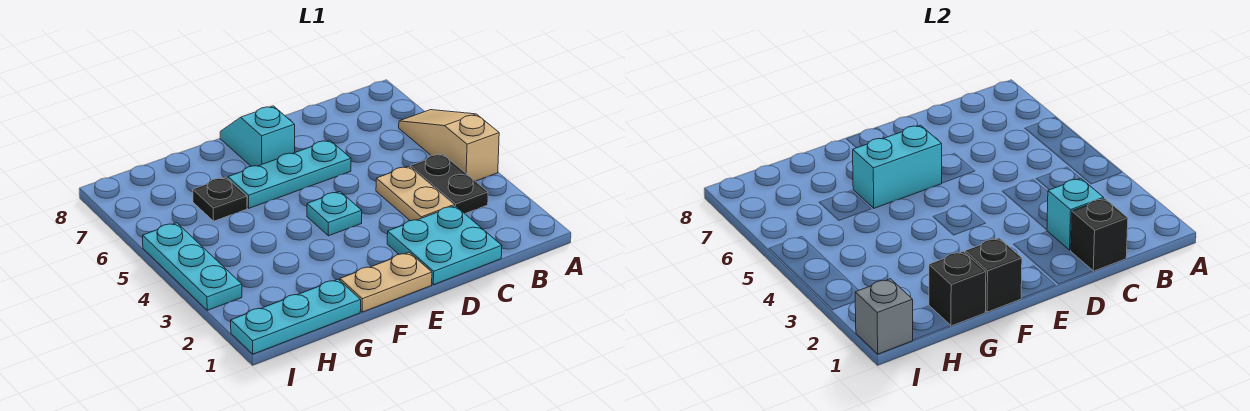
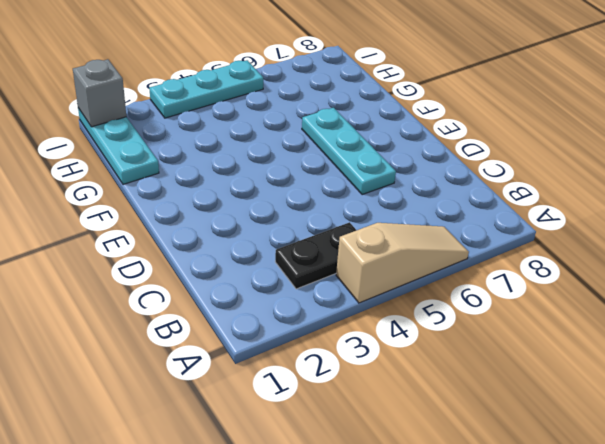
none -> cyan 2x2 plate [387,206,502,285]
none -> tan 1x2 plate [376,166,454,221]
none -> tan 1x2 plate [340,252,432,312]

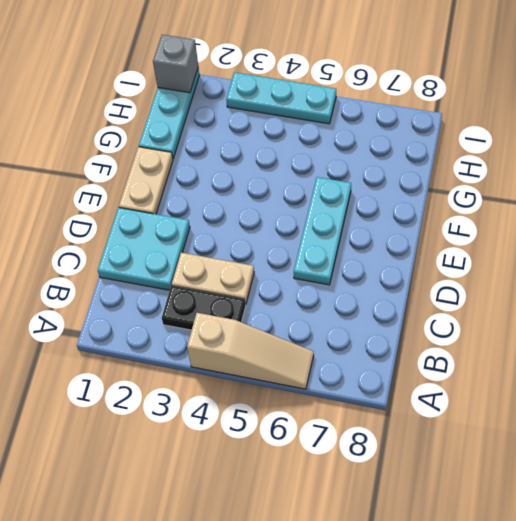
none -> cyan 1x1 plate [307,192,362,236]
none -> cyan 1x2 slope [220,106,295,166]
none -> black 1x1 plate [193,177,247,221]

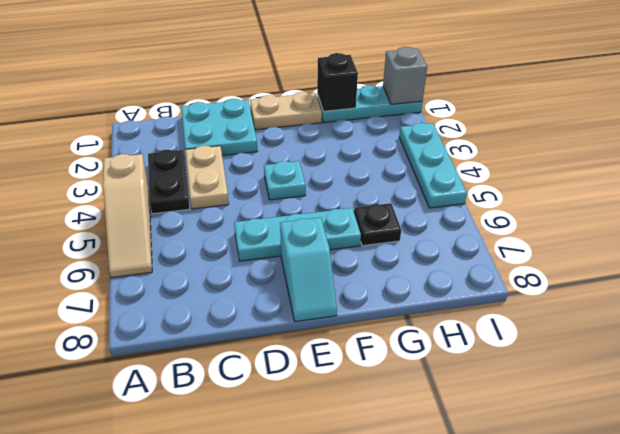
none -> black 1x1 brick [1071,198,1128,271]
none -> cyan 1x1 brick [1047,178,1104,250]
none -> cyan 1x2 brick [853,125,942,208]

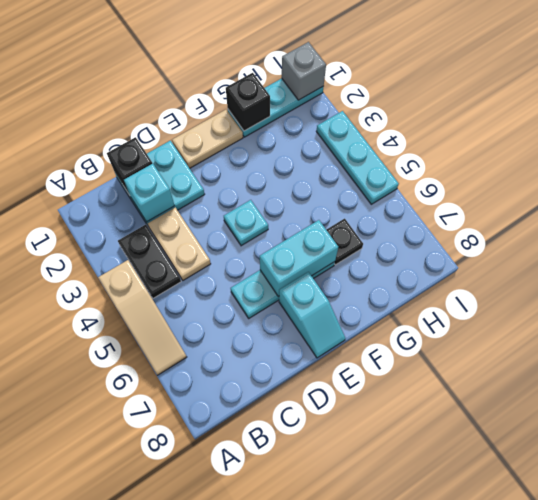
none -> black 1x1 brick [965,238,1022,312]

